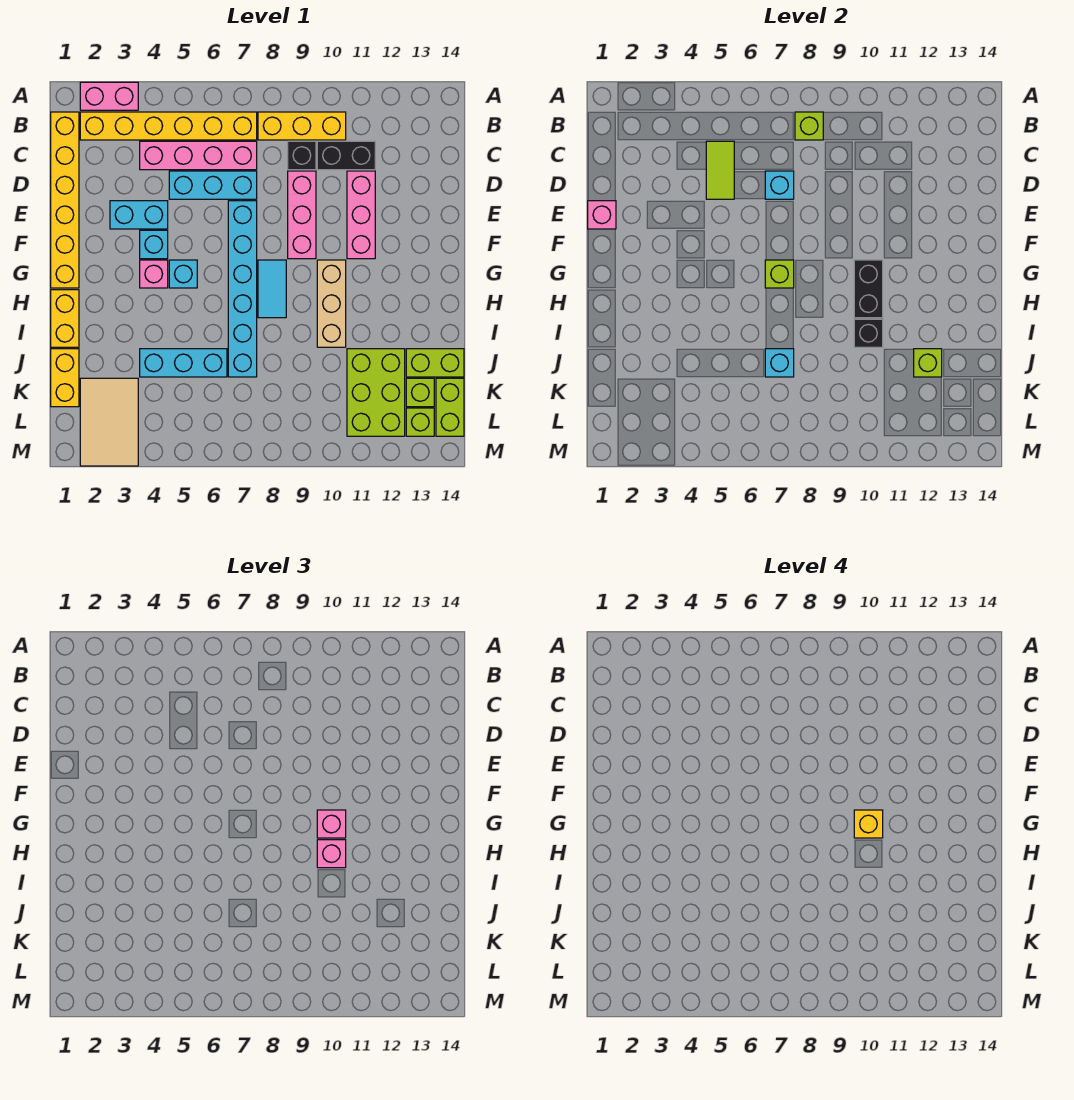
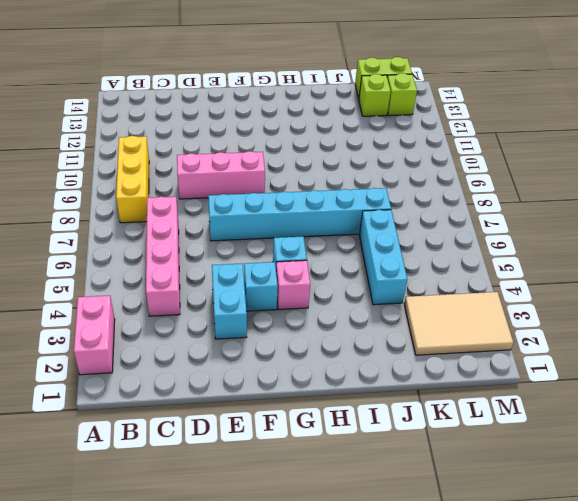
none -> yellow 1x6 brick [51,112,79,288]
none -> yellow 1x6 brick [80,112,257,140]
none -> black 1x1 brick [288,141,316,170]
none -> black 1x2 brick [317,141,375,170]

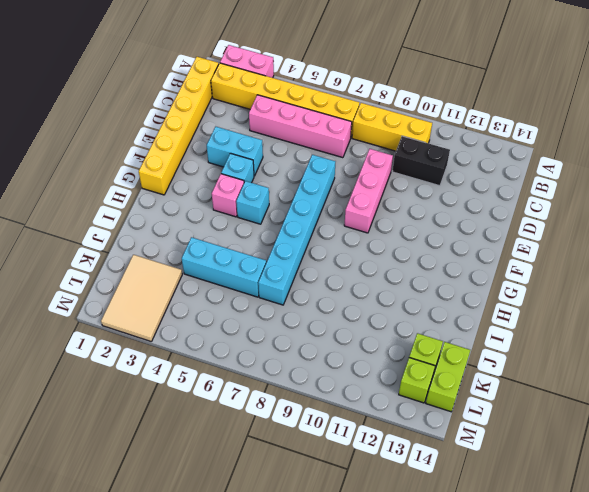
none -> black 1x1 brick [288,141,316,170]
none -> cyan 1x3 brick [169,171,257,199]
none -> pink 1x3 brick [347,171,375,259]
none -> cyan 1x2 tile [258,260,286,318]

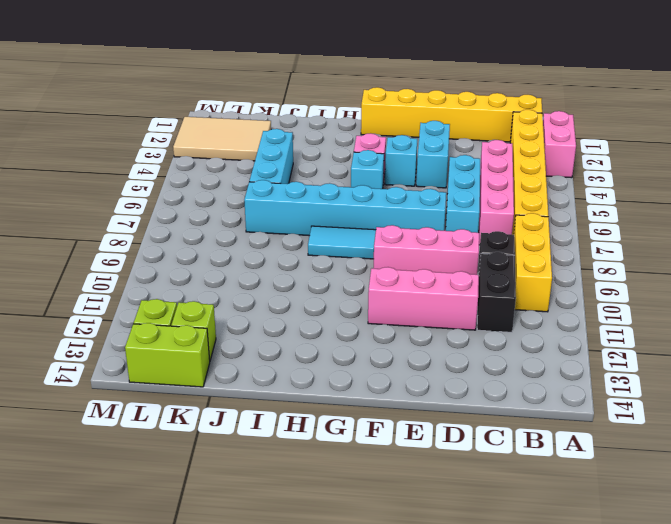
none -> tan 1x3 brick [317,260,346,347]
none -> yellow 1x2 brick [51,290,79,347]
none -> yellow 1x2 brick [51,349,79,407]
none -> lime 2x3 brick [347,349,405,436]

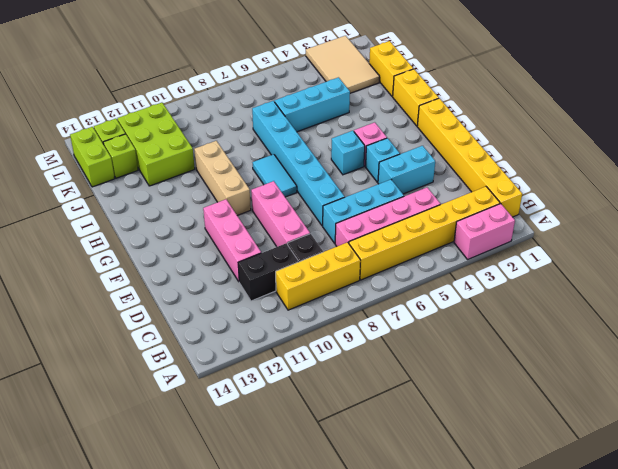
none -> lime 1x2 brick [406,349,464,377]
none -> lime 1x1 brick [795,112,823,140]
none -> lime 1x2 tile [706,141,734,199]
none -> cyan 1x1 brick [765,171,794,199]

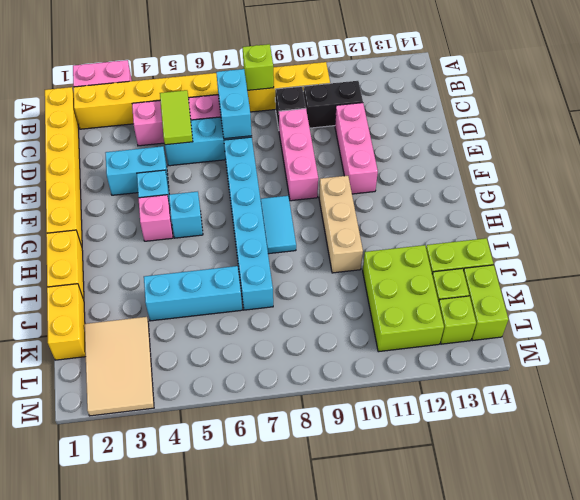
cyan 1x2 brick [216,69,252,139] -> cyan 1x1 brick [765,171,794,199]
none -> pink 1x1 brick [588,201,616,229]
none -> lime 1x1 brick [765,260,794,288]
none -> black 1x2 brick [854,260,883,318]
none -> black 1x1 brick [854,319,883,347]

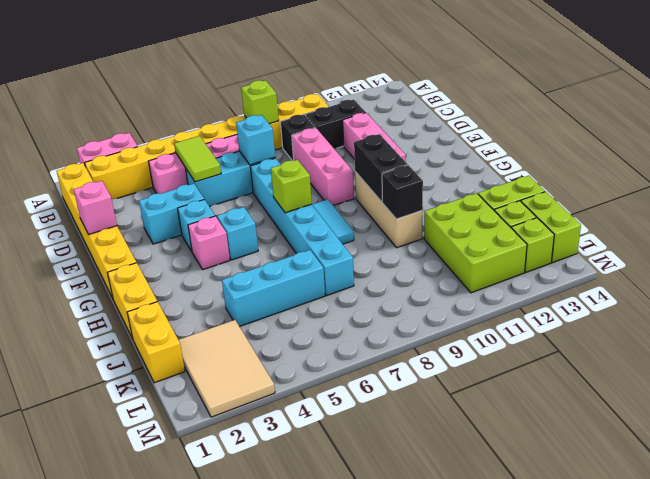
none -> cyan 1x1 brick [765,349,794,377]
none -> lime 1x1 brick [914,349,942,377]
none -> pink 1x1 brick [317,810,346,838]
none -> pink 1x1 brick [317,840,346,868]

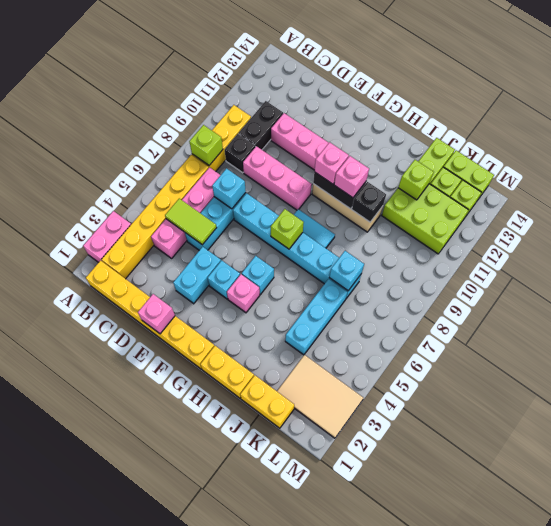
none -> yellow 1x1 brick [854,810,883,838]

